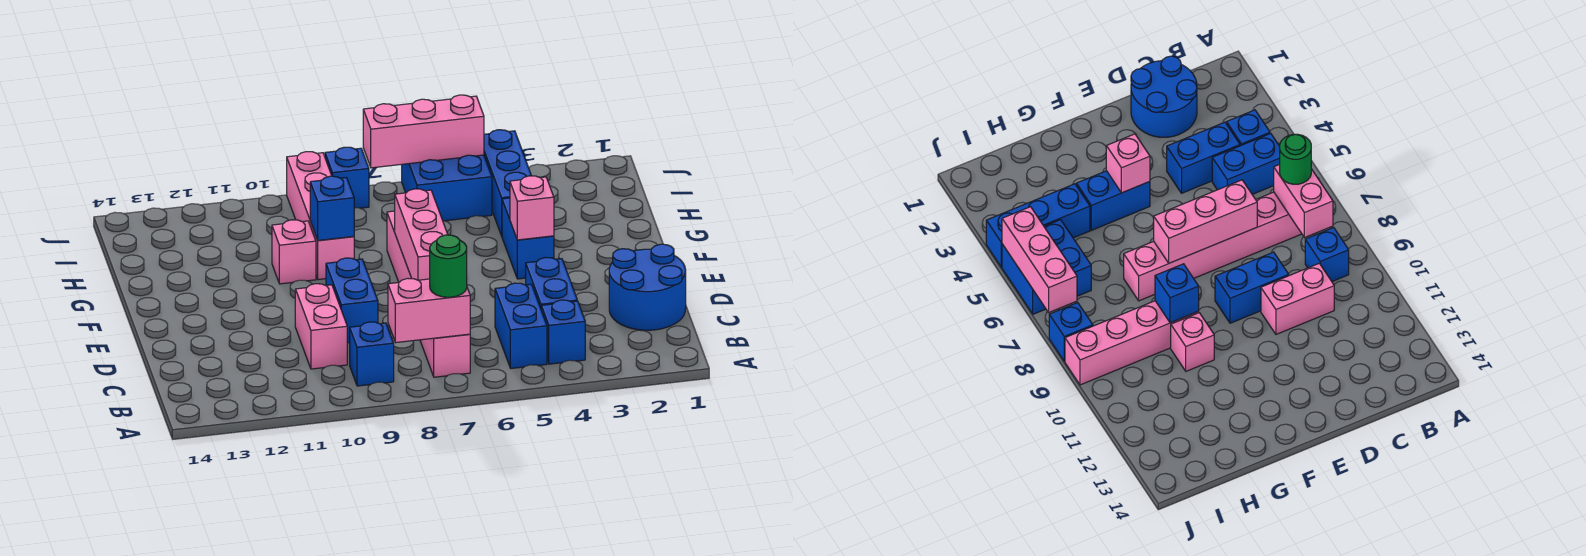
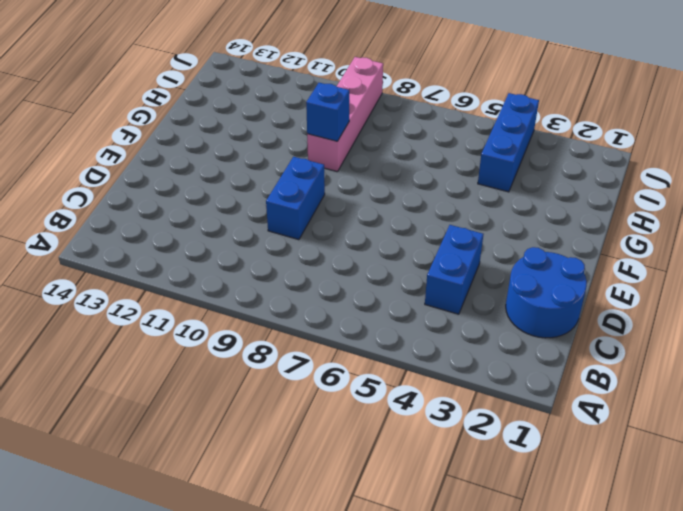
none -> blue 1x1 brick [541,300,585,364]
none -> blue 1x2 brick [495,283,547,368]
none -> pink 1x6 brick [387,211,470,377]

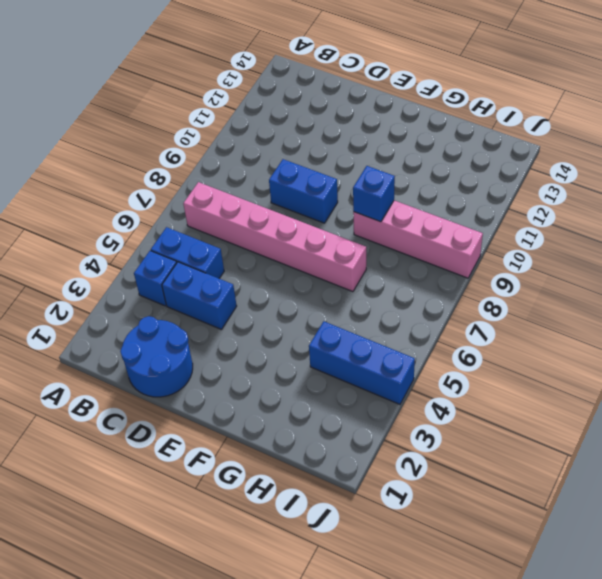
none -> blue 1x1 brick [350,322,394,386]
none -> pink 1x2 brick [295,284,347,369]
none -> blue 1x2 brick [502,198,554,279]

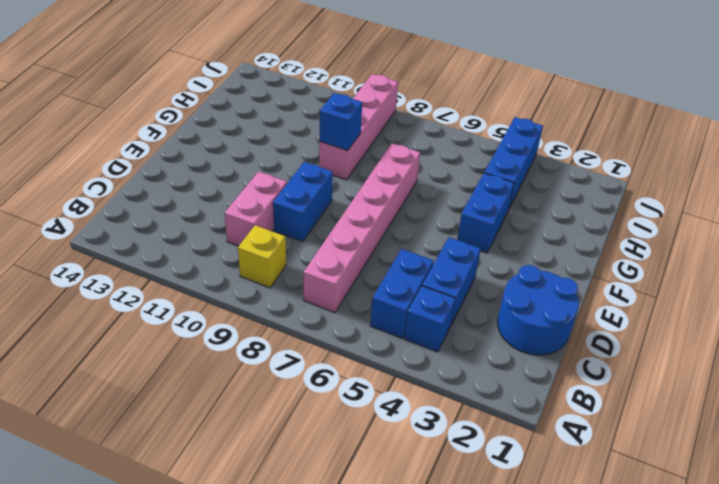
yellow 1x1 brick [238,225,286,288] -> blue 1x1 brick [350,322,394,386]
none -> pink 1x1 brick [272,220,316,284]
none -> blue 2x2 brick [402,155,492,221]
none -> blue 1x1 brick [325,147,369,208]

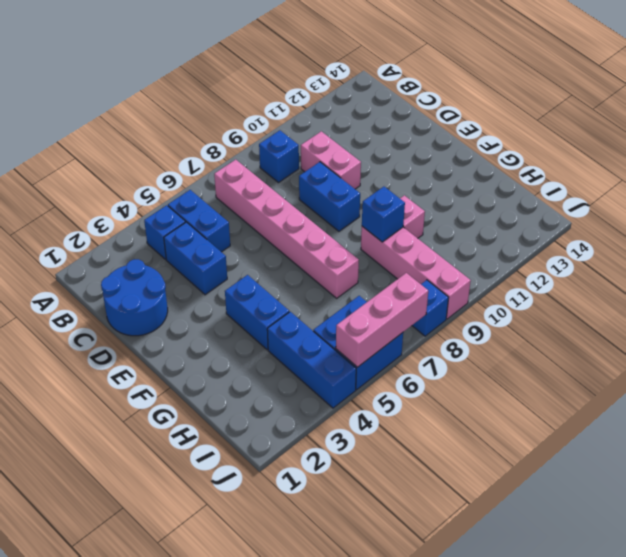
none -> pink 1x2 brick [388,278,470,343]
none -> pink 1x3 brick [395,189,448,280]
none -> pink 1x1 brick [510,176,554,240]

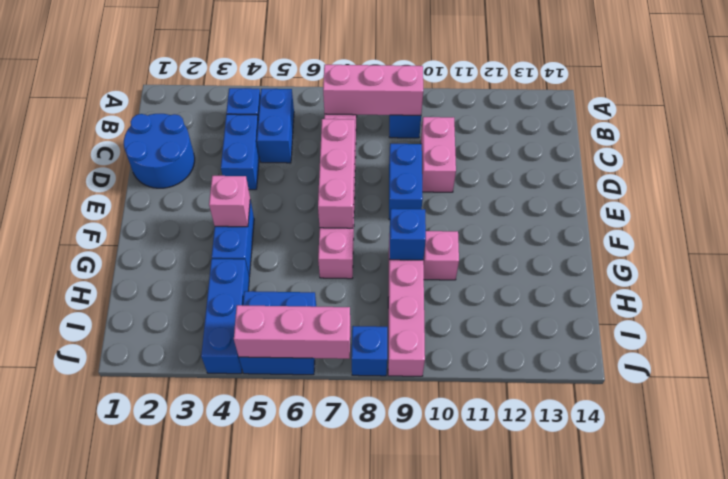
pink 1x3 brick [323,65,423,115] -> pink 1x2 brick [388,278,470,343]
none -> green 1x1 round brick [430,235,467,297]

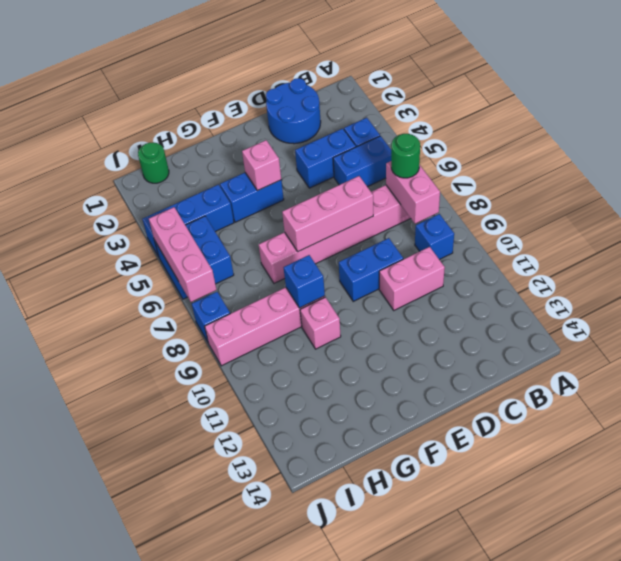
green 1x1 round brick [138,142,169,183] -> none

